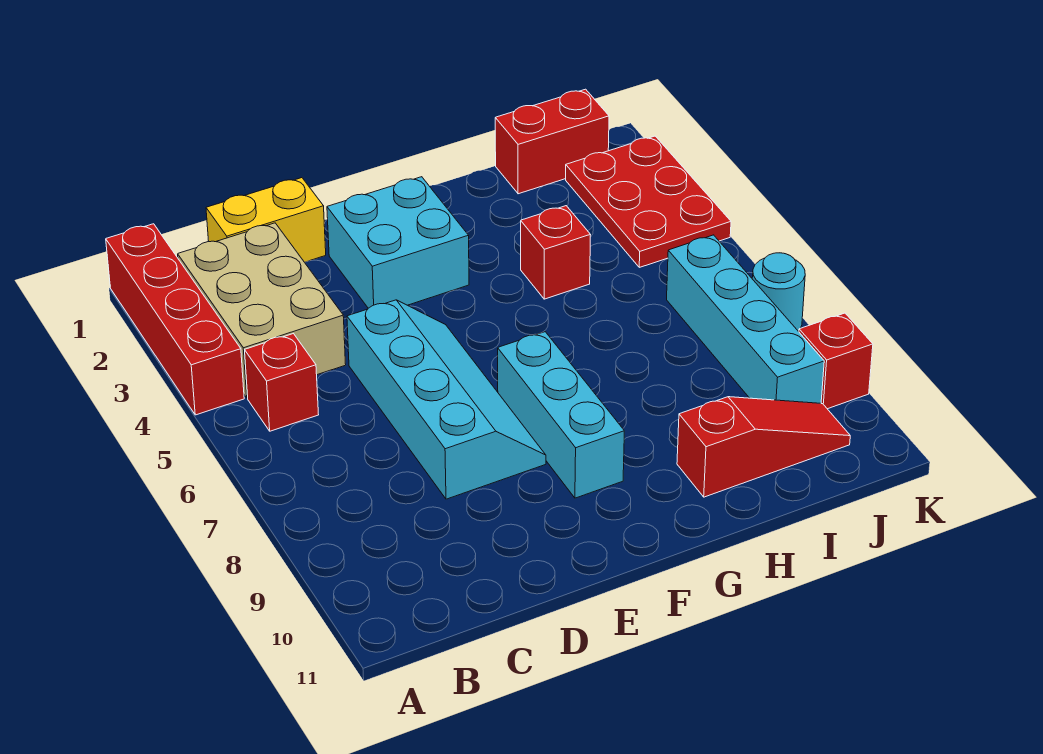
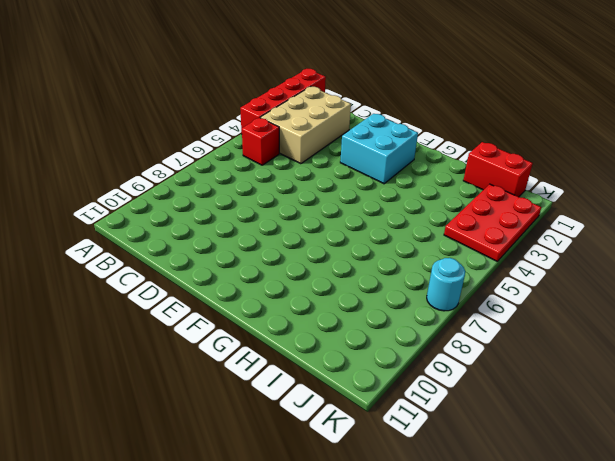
none -> yellow 1x2 brick [206,178,326,262]
none -> cyan 2x4 slope [347,300,546,499]
none -> cyan 1x3 brick [498,332,624,498]

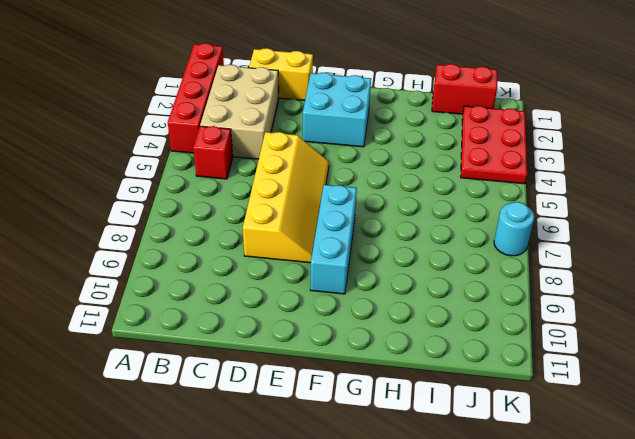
yellow 2x4 slope [243,132,329,263] -> cyan 2x4 slope [347,300,546,499]
none -> red 1x1 brick [521,206,590,299]
none -> red 1x3 slope [677,397,850,497]
none -> cyan 1x4 brick [667,235,824,403]

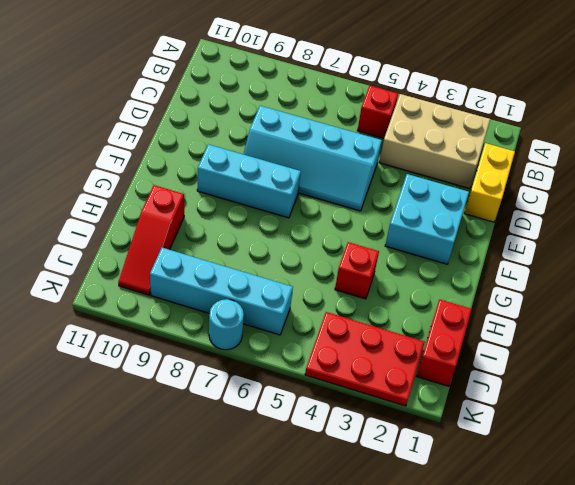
none -> red 1x4 brick [106,224,244,415]
none -> red 1x1 brick [799,313,873,409]

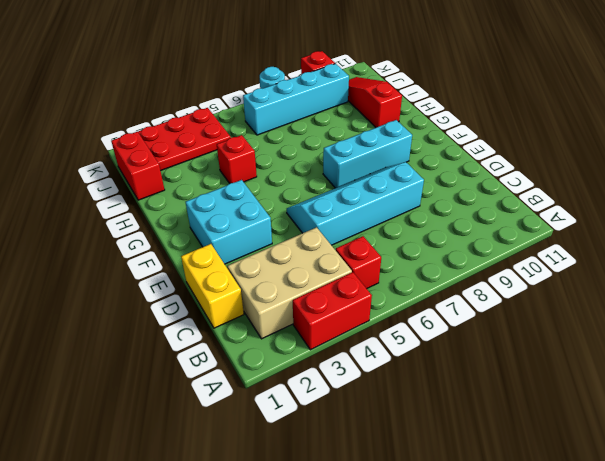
red 1x2 brick [293,272,372,350] -> red 1x4 brick [106,224,244,415]

